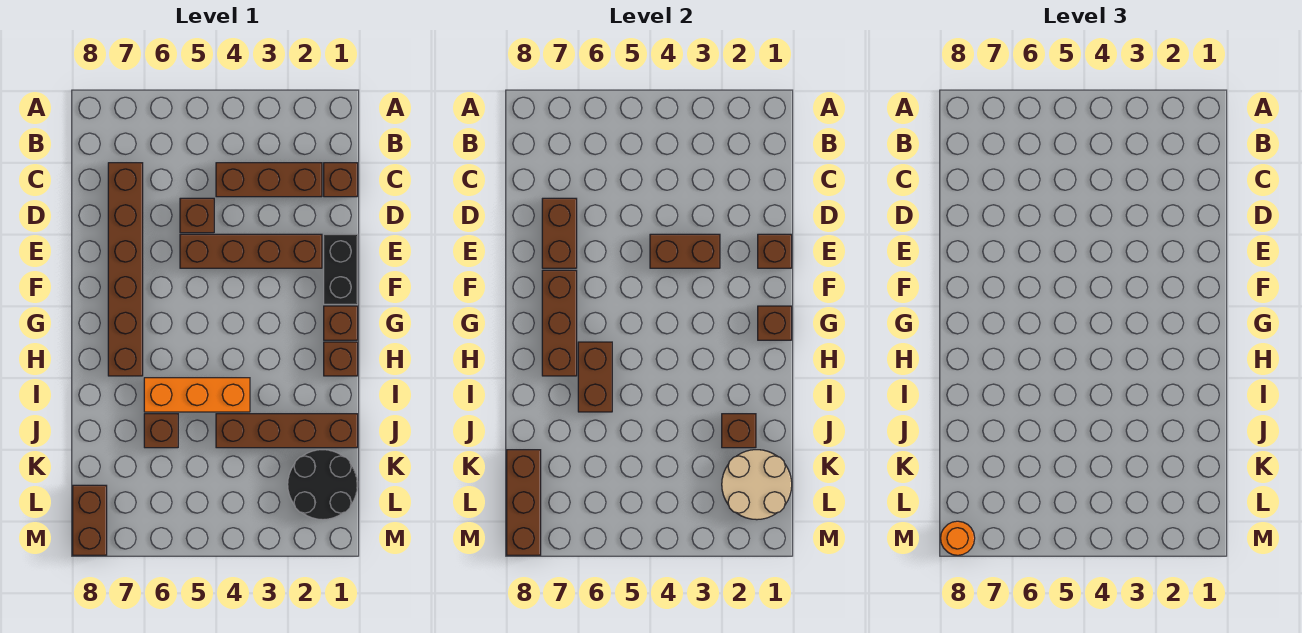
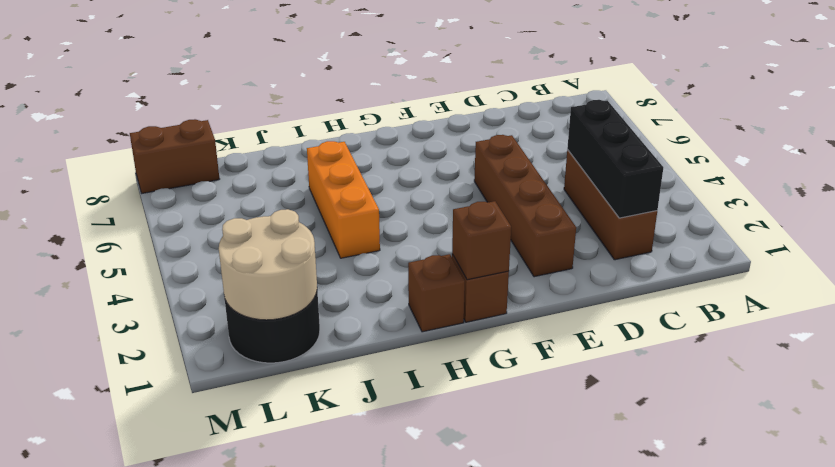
black 1x3 brick [567,100,663,218] -> none
none -> brown 1x1 brick [324,163,358,197]
none -> brown 1x6 brick [108,163,143,376]
none -> brown 1x1 brick [180,198,214,233]

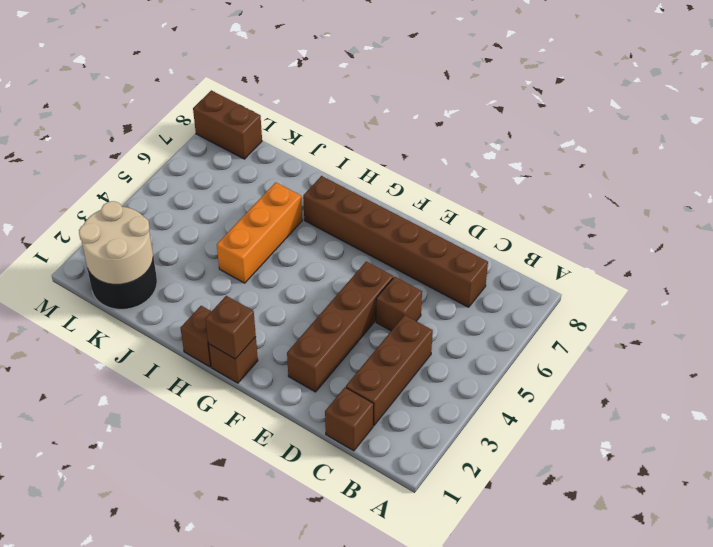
none -> black 1x2 brick [324,234,358,304]
none -> brown 1x4 brick [216,414,358,448]
none -> brown 1x1 brick [144,414,178,448]

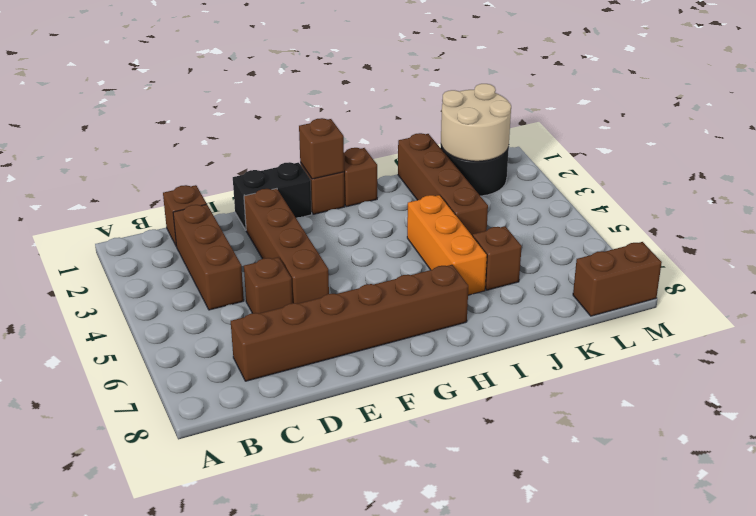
none -> brown 1x2 brick [542,198,577,268]
none -> brown 1x1 brick [758,234,792,268]
none -> brown 1x2 brick [650,234,720,268]

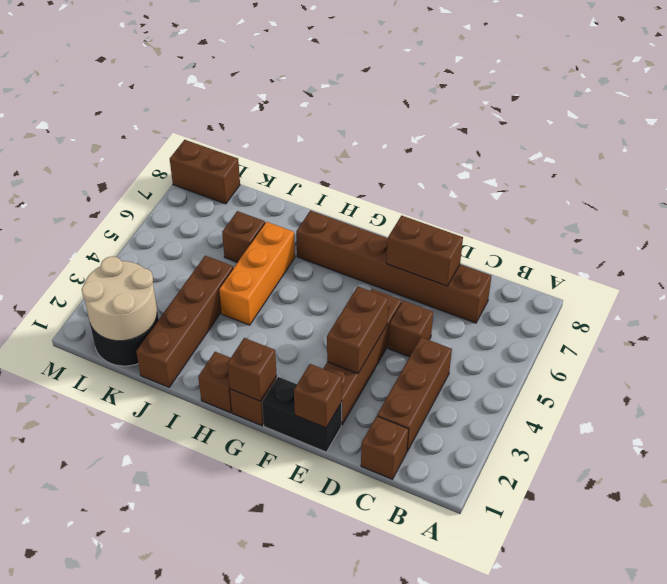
none -> brown 1x3 brick [542,270,577,376]
none -> brown 1x2 brick [578,342,612,412]
none -> brown 1x1 brick [722,414,756,448]

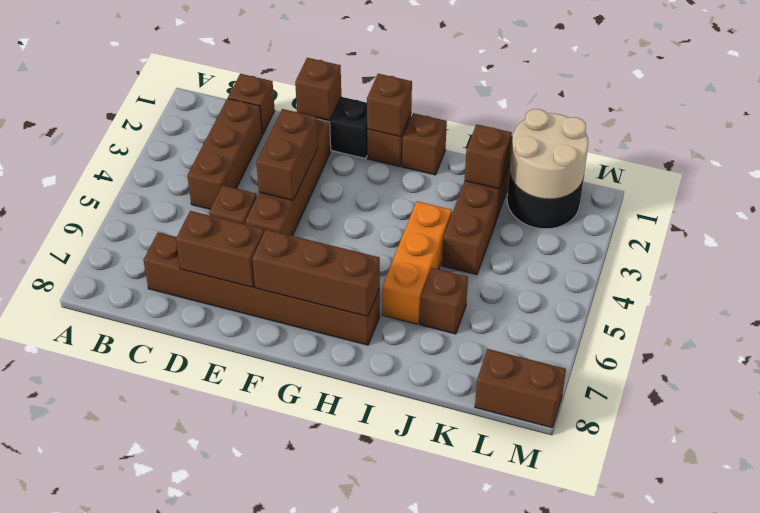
none -> brown 1x2 brick [578,342,612,412]
none -> brown 1x3 brick [507,450,541,555]
none -> orange 1x1 round brick [941,521,975,555]

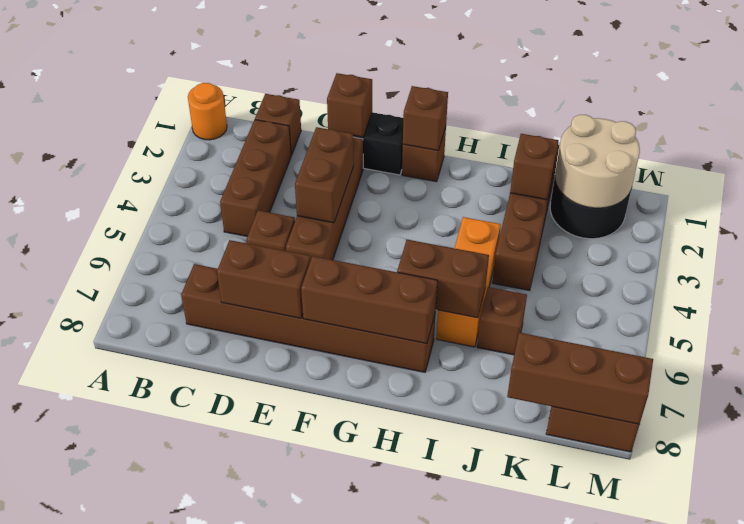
orange 1x1 round brick [188,83,227,140] -> orange 1x1 round brick moved to [941,521,975,555]
none -> brown 1x1 brick [324,342,358,376]

